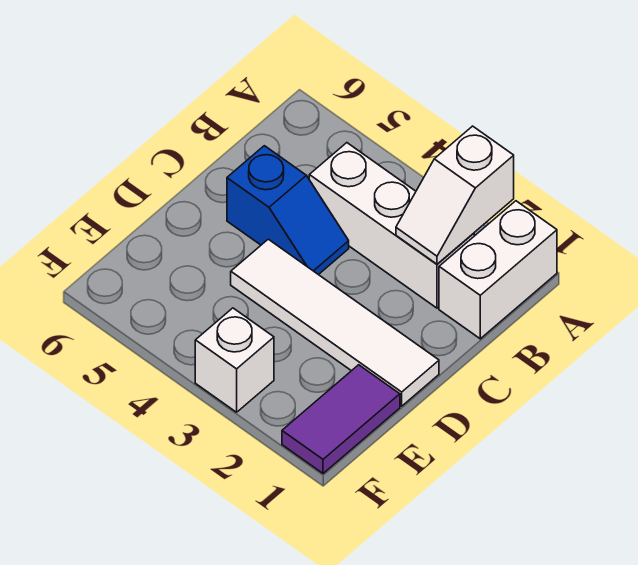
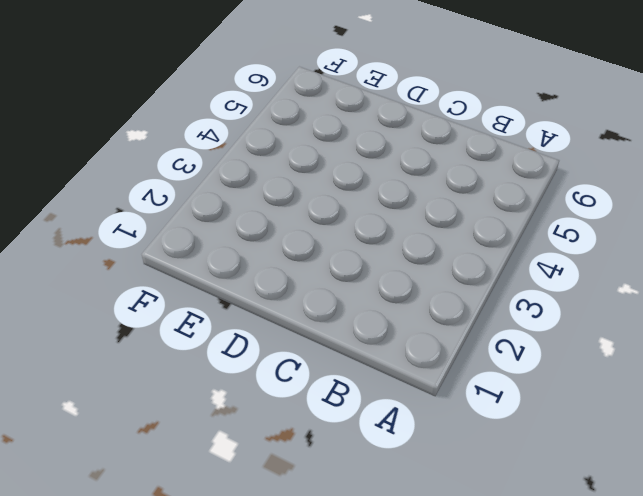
none -> white 1x2 brick [439,201,557,339]
none -> white 1x3 brick [309,143,474,308]

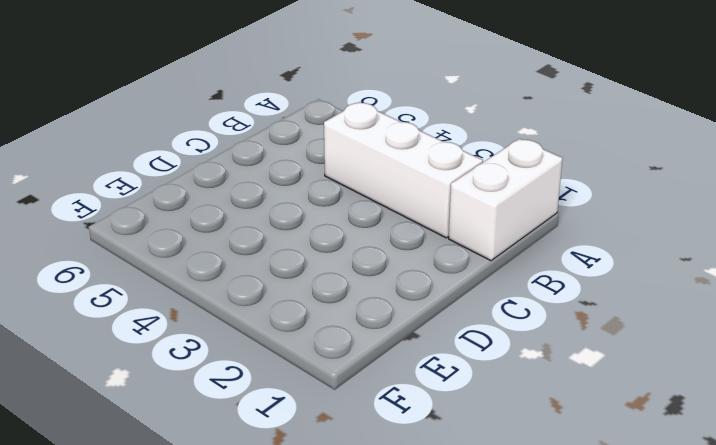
none -> blue 1x2 slope [227,146,349,275]
none -> white 1x4 tile [231,239,439,406]

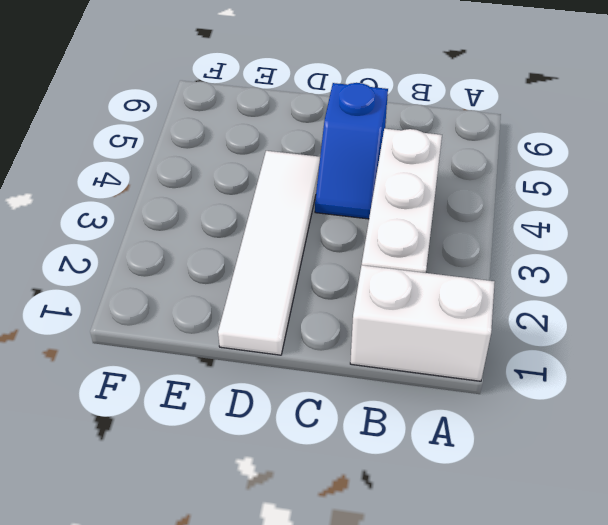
none -> purple 1x2 tile [282,365,400,473]
none -> white 1x1 brick [195,308,274,412]

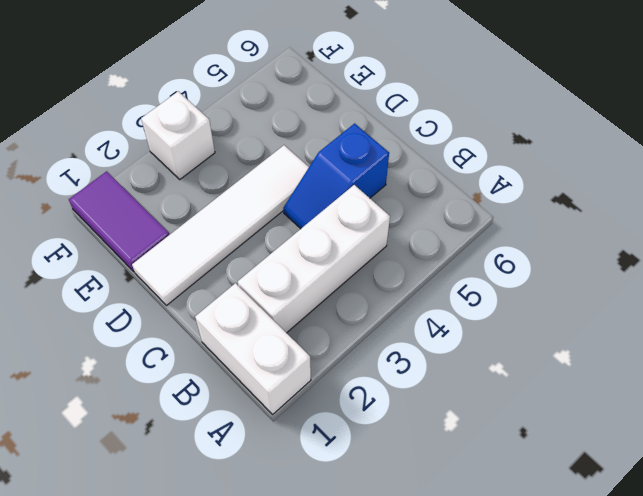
none -> white 1x2 slope [396,126,514,264]

